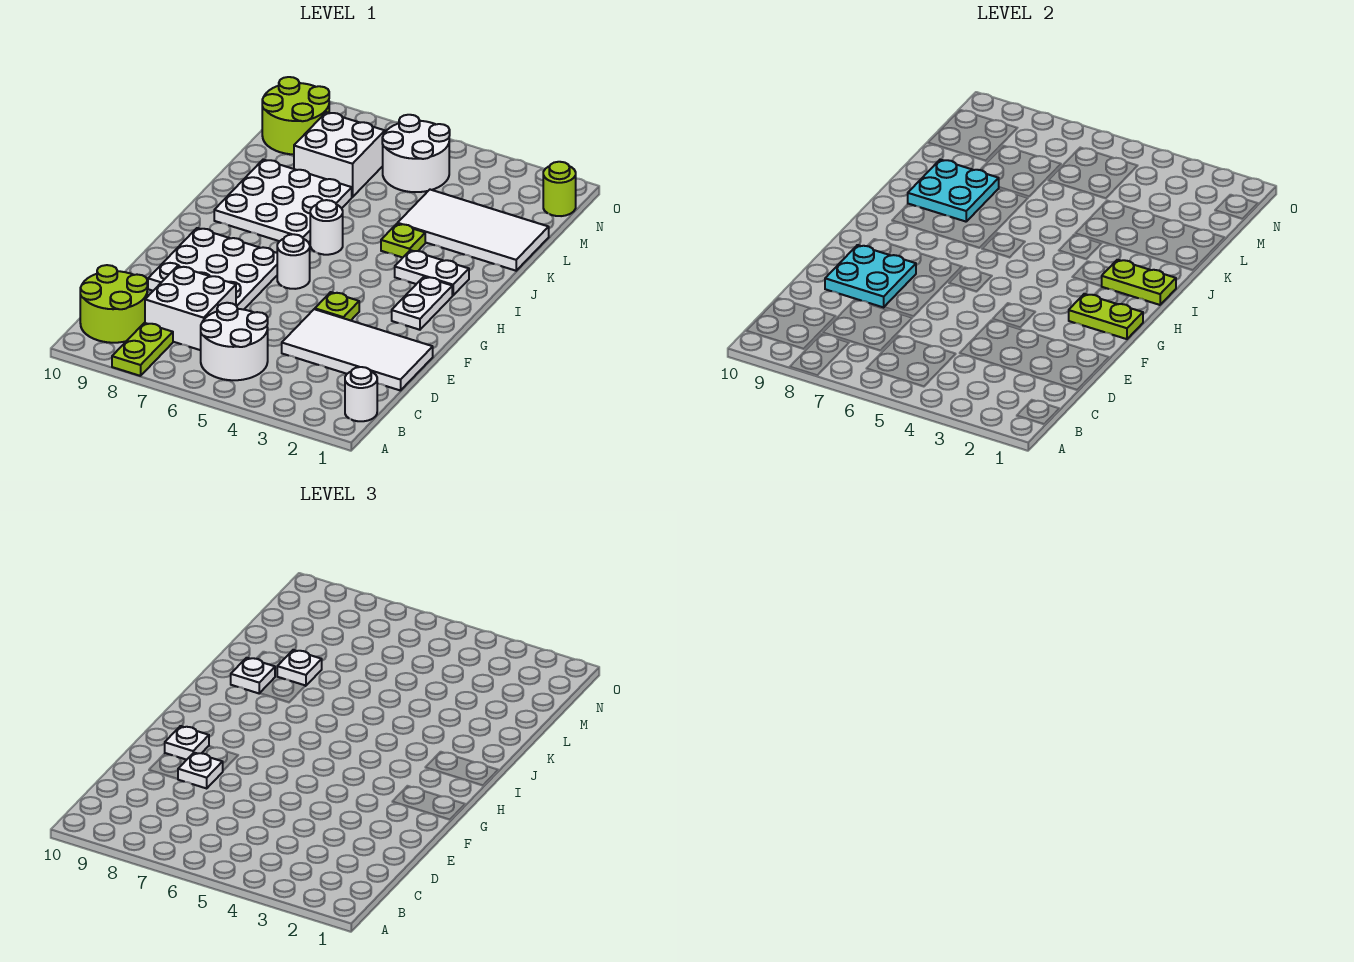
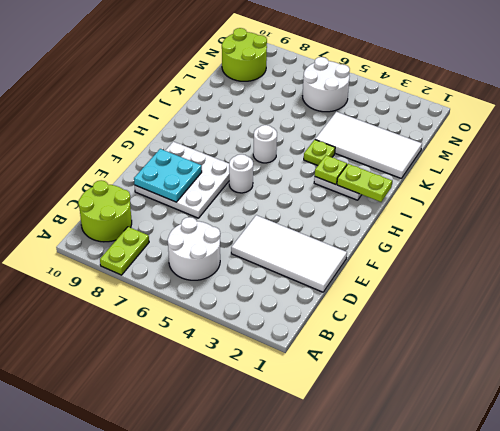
lime 1x1 plate [315,155,347,184] -> lime 1x1 plate moved to [315,292,359,321]
none -> white 1x1 round brick [345,367,377,421]
none -> white 2x2 brick [145,266,236,350]
none -> white 1x2 plate [392,277,452,330]

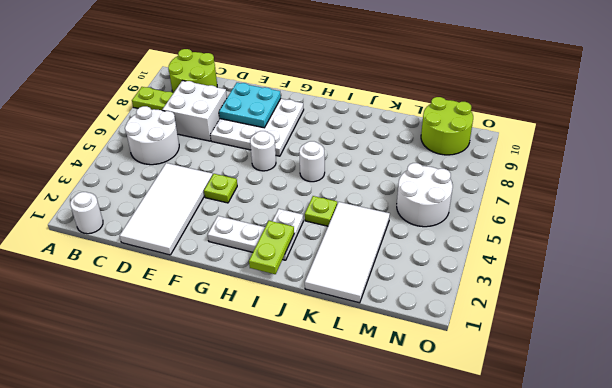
none -> white 3x3 plate [214,160,352,243]
none -> white 2x2 brick [294,112,385,197]
none -> lime 1x1 round brick [543,162,576,216]

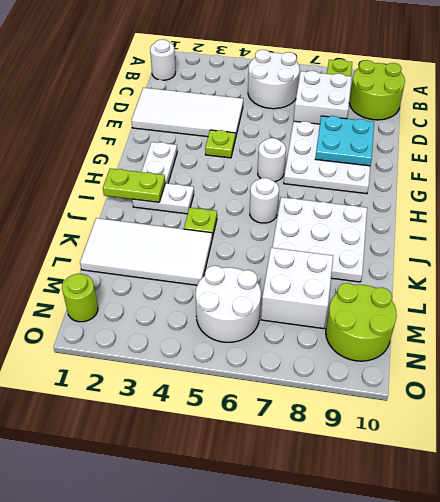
none -> lime 1x2 plate [1069,294,1143,339]
none -> cyan 2x2 plate [908,160,999,222]
none -> white 1x1 plate [178,753,223,788]

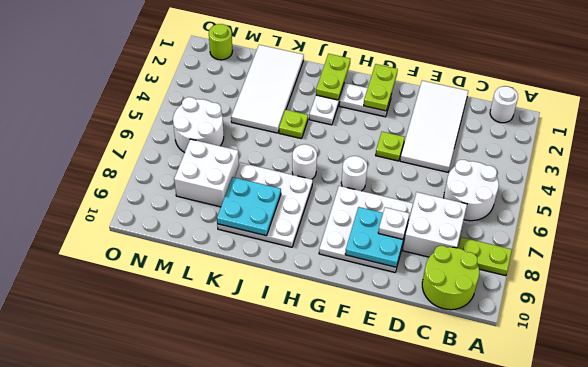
none -> lime 2x2 round brick [262,77,329,154]
none -> white 1x1 plate [165,726,209,760]
none -> white 1x1 plate [231,658,275,693]

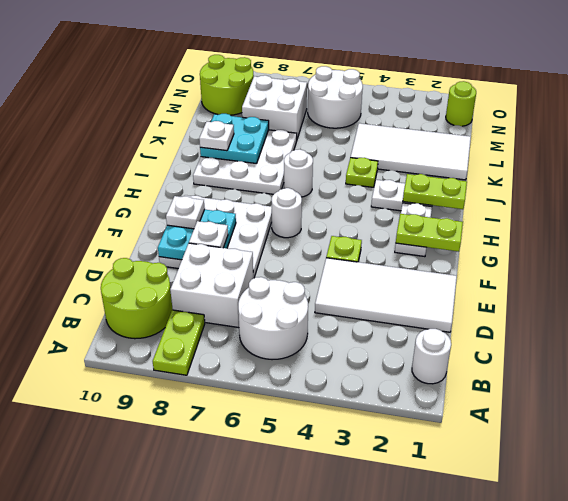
none -> white 1x1 plate [277,650,322,686]

